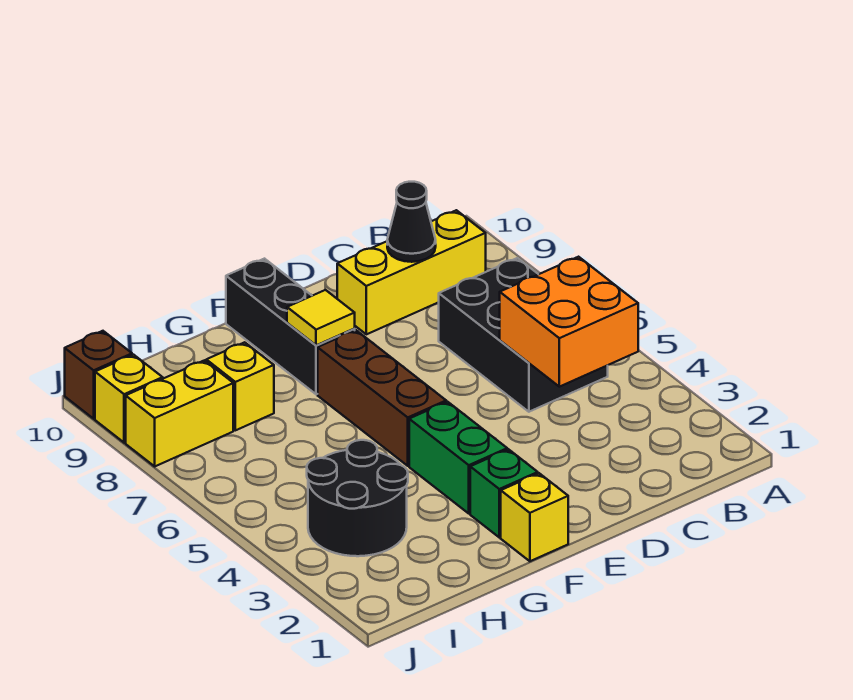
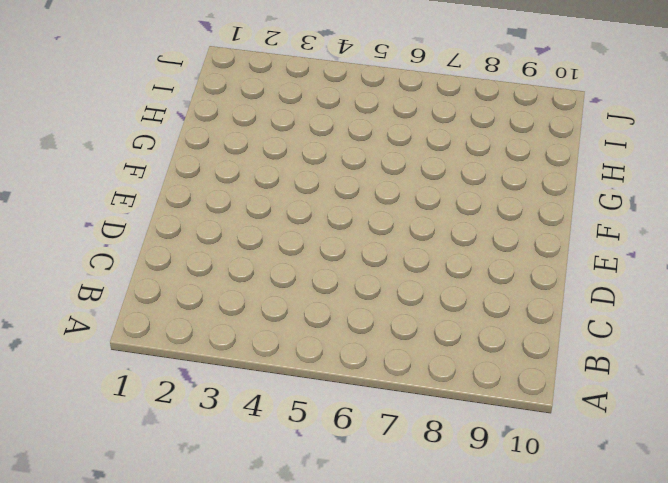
none -> black 2x3 brick [439,258,608,412]
none -> yellow 1x3 brick [337,210,486,334]
none -> yellow 1x1 brick [501,473,568,561]

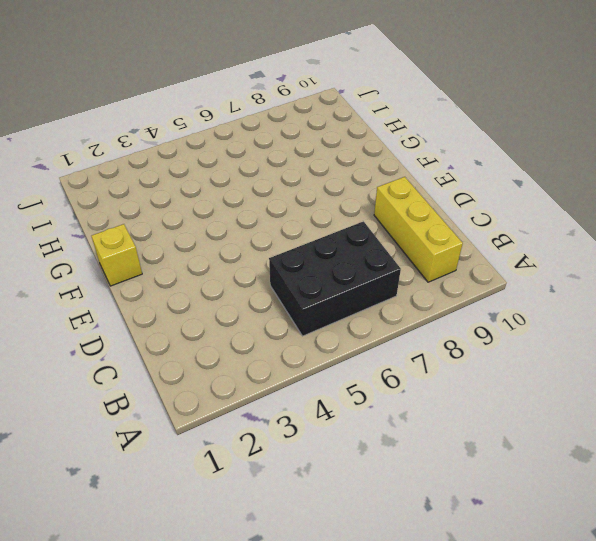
none -> green 1x1 brick [470,449,538,537]
none -> green 1x2 brick [409,402,507,514]
none -> brown 1x3 brick [318,330,446,466]

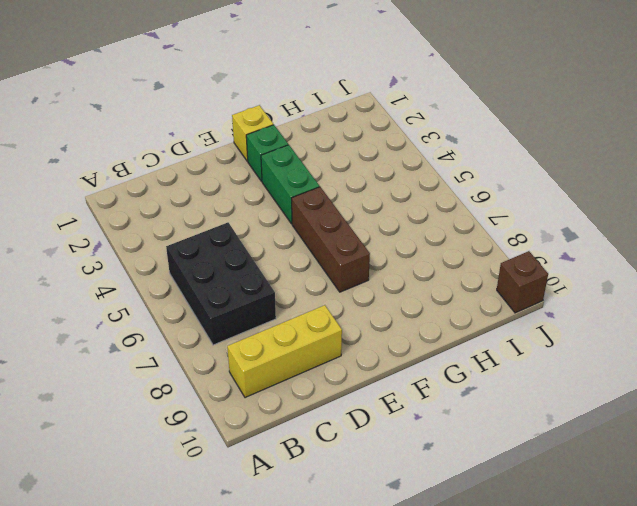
none -> black 1x3 brick [226,259,355,394]
none -> black 2x2 round brick [307,440,408,556]
none -> yellow 1x1 brick [206,342,274,430]

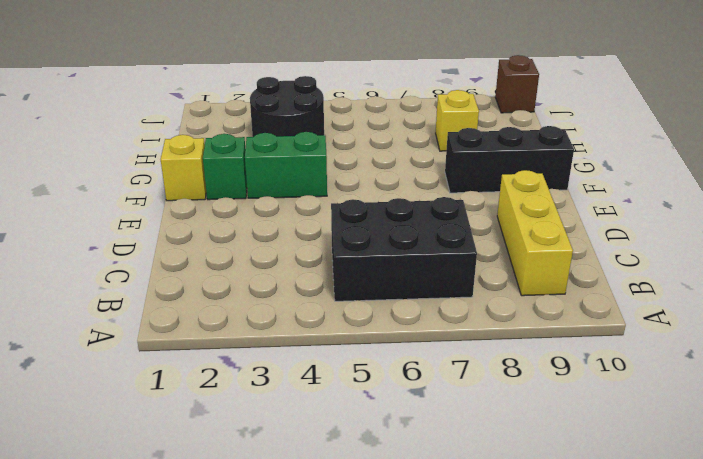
none -> brown 1x3 brick [318,330,446,466]
none -> yellow 1x2 brick [126,360,233,466]
none -> yellow 1x1 brick [95,355,163,443]

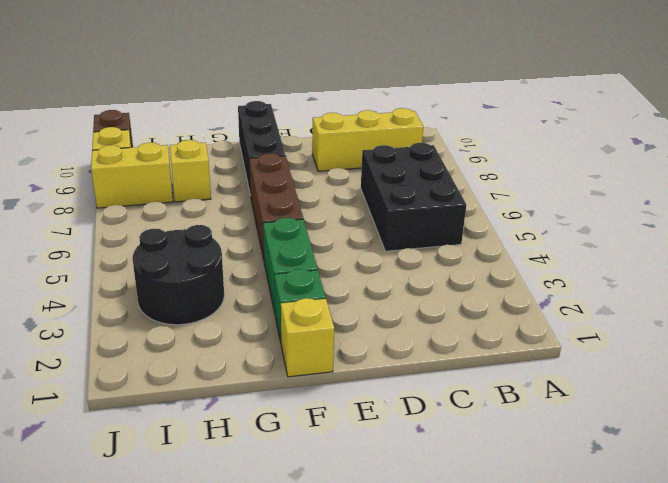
none -> orange 2x2 brick [500,257,638,387]
none -> black 1x1 cone [387,182,436,262]
none -> yellow 1x1 tile [287,290,355,345]

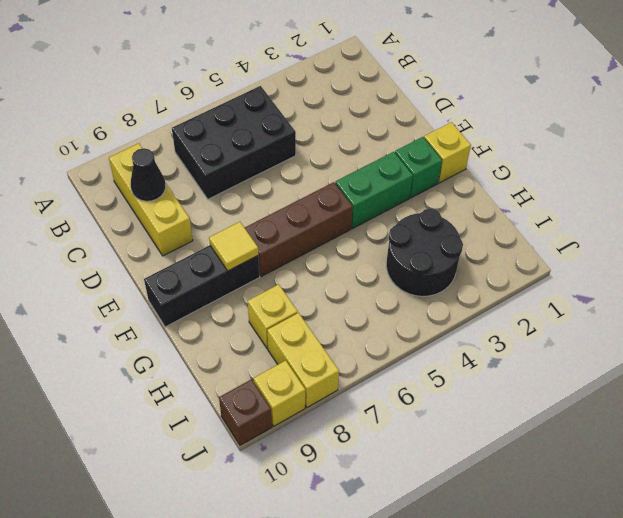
none -> orange 2x2 brick [500,257,638,387]

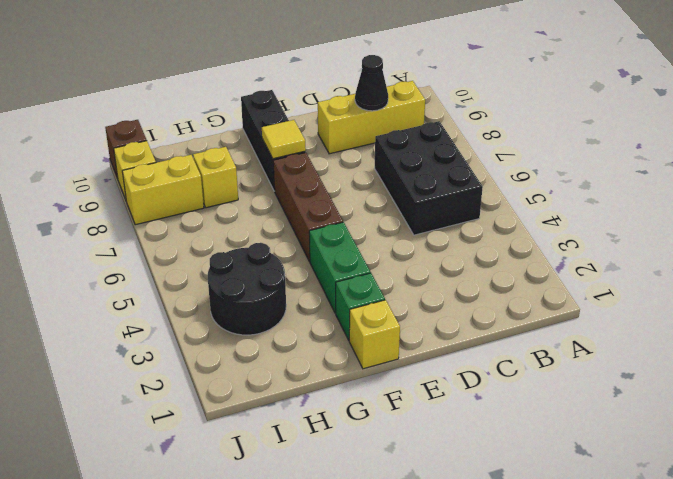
none -> orange 2x2 brick [500,257,638,387]

